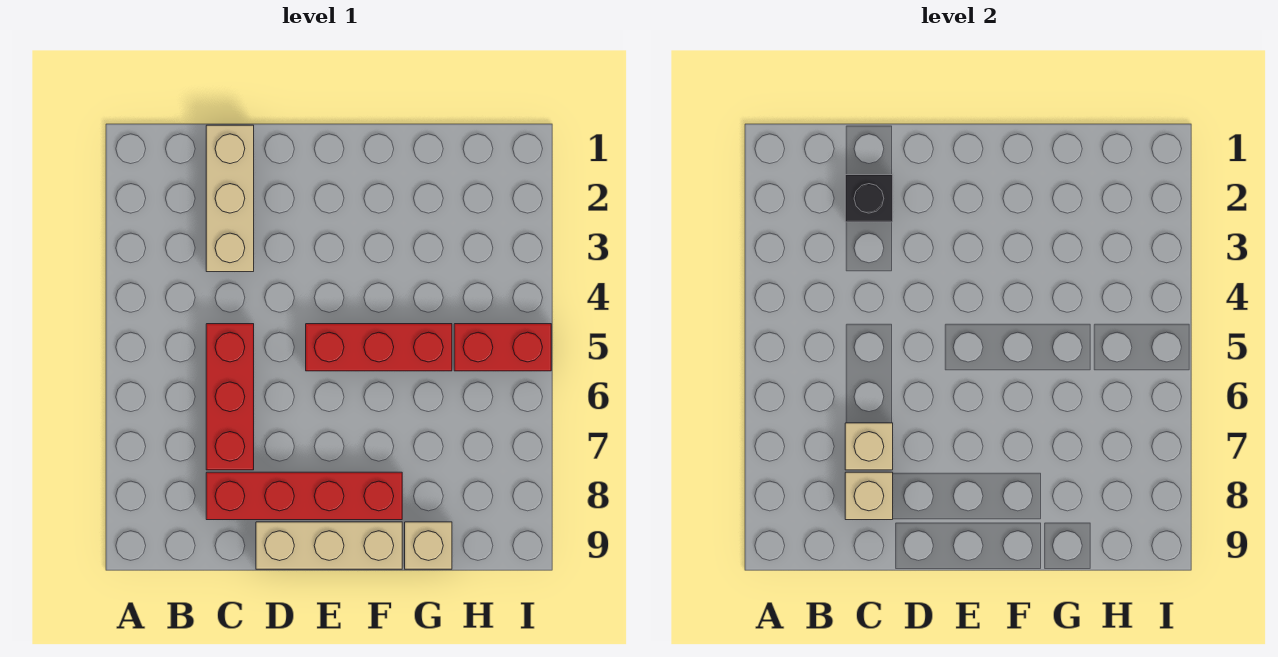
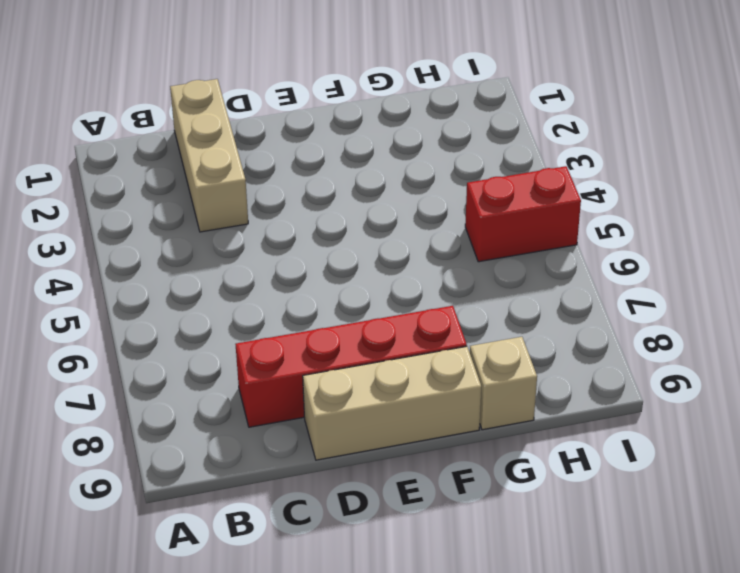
none -> red 1x3 brick [206,324,254,470]
none -> red 1x3 brick [306,324,452,371]

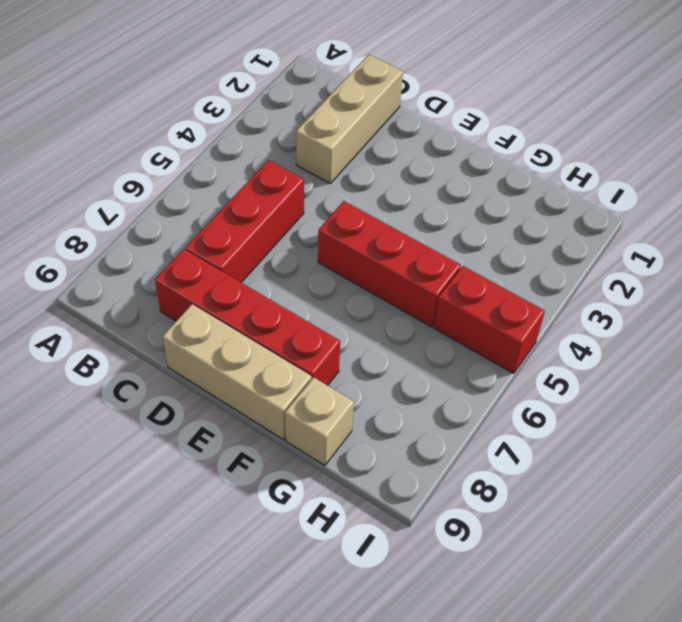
none -> black 1x1 brick [845,175,893,222]
none -> tan 1x1 brick [845,423,893,470]

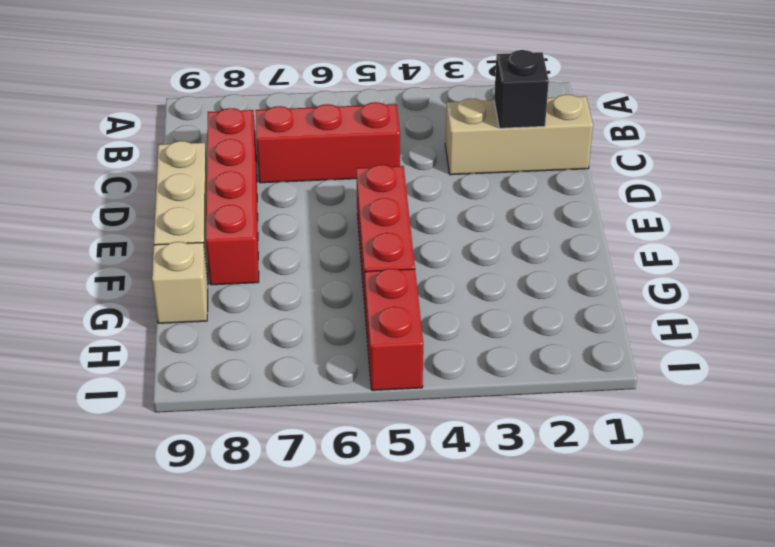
none -> tan 1x1 brick [845,423,893,470]
none -> tan 1x1 brick [845,472,893,520]

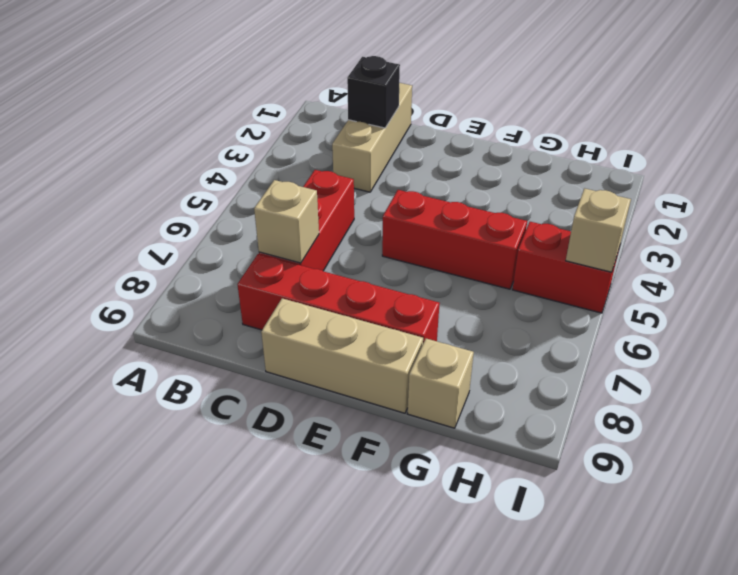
tan 1x1 brick [566,188,631,272] -> tan 1x1 brick moved to [845,472,893,520]

